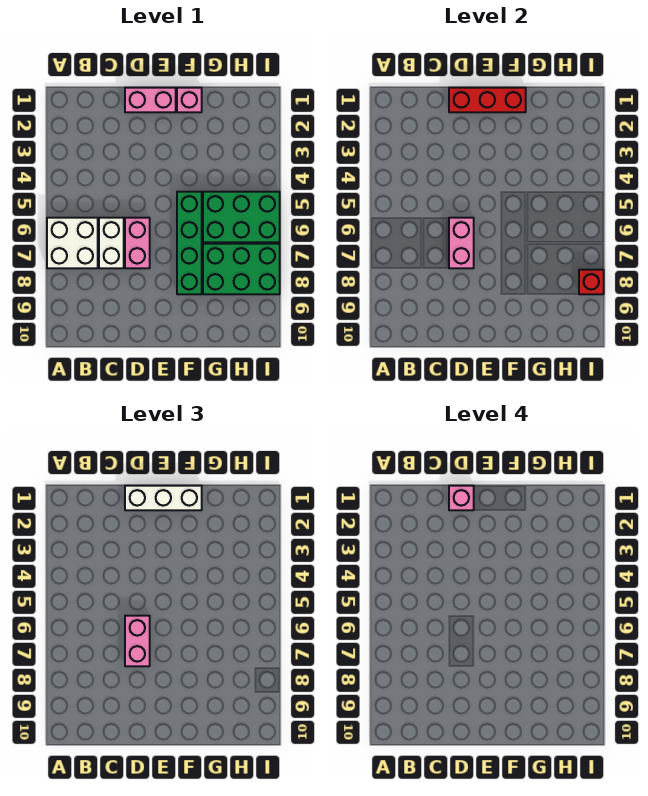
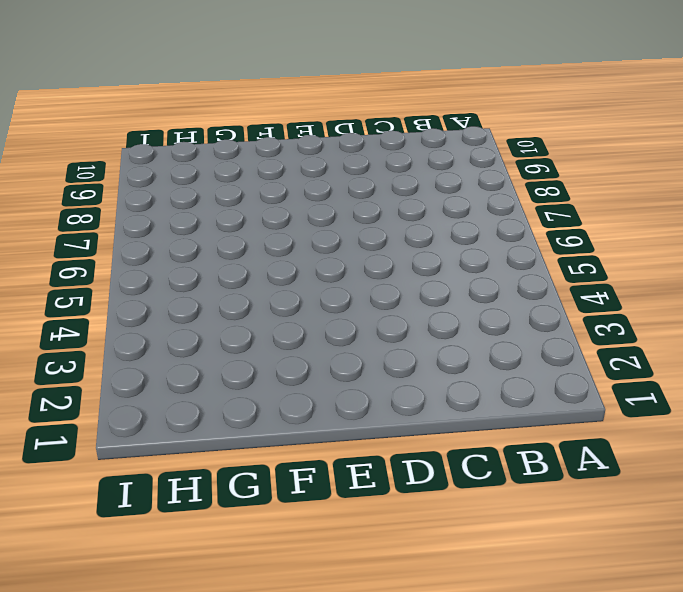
none -> white 2x2 brick [47,218,98,268]
none -> white 1x2 brick [99,218,124,268]
none -> pink 1x2 brick [125,88,176,112]

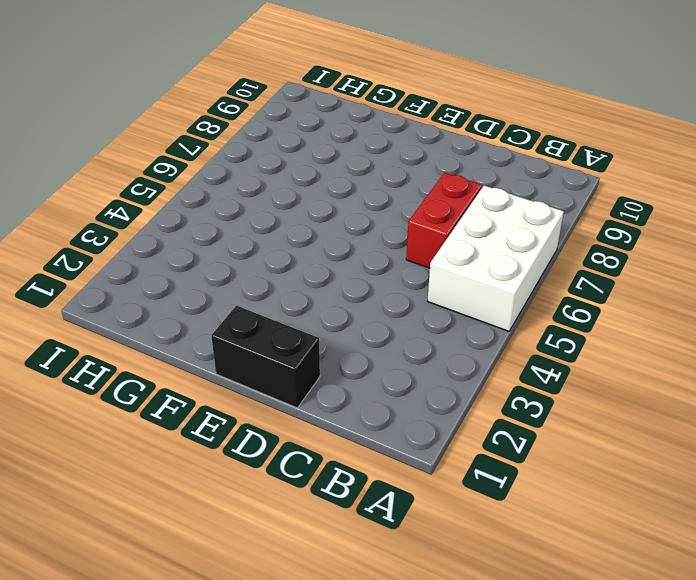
white 2x3 brick [428,186,564,331] -> white 2x2 brick [47,218,98,268]
red 1x2 brick [406,173,482,268] -> white 1x2 brick [99,218,124,268]
black 1x2 brick [211,306,320,408] -> pink 1x2 brick [125,88,176,112]
none -> pink 1x2 brick [125,218,150,268]
none -> pink 1x1 brick [177,88,202,112]
none -> green 1x4 brick [177,192,202,294]

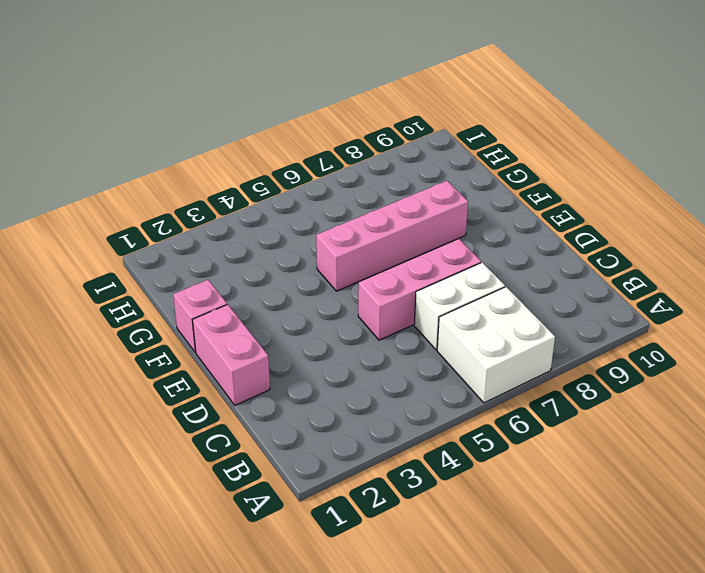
pink 1x3 brick [358,239,481,340] -> pink 1x2 brick [125,218,150,268]
pink 1x4 brick [316,181,468,291] -> green 1x4 brick [177,192,202,294]
none -> green 2x3 brick [203,192,280,242]
none -> green 2x3 brick [203,244,280,294]
none -> red 1x3 brick [449,88,526,112]

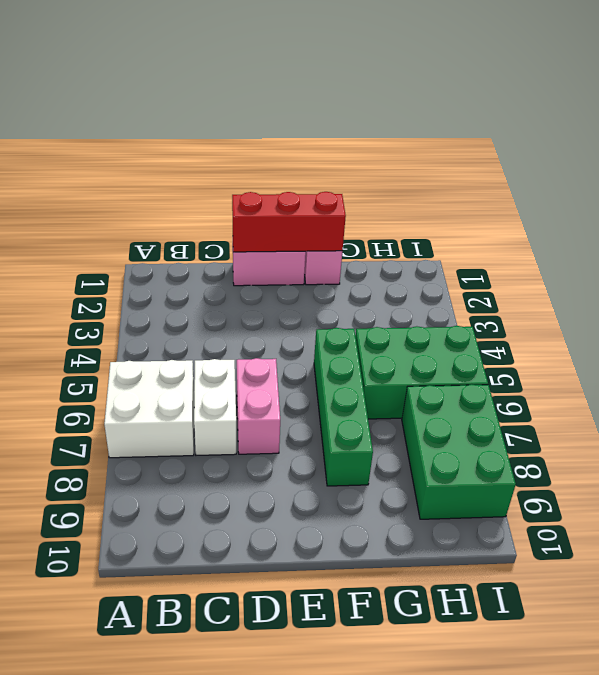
green 2x3 brick [402,384,516,519] -> green 2x3 brick turned to [203,244,280,294]
none -> pink 1x2 brick [449,218,474,268]
none -> red 1x1 brick [579,270,604,294]
none -> white 1x3 brick [125,486,202,510]

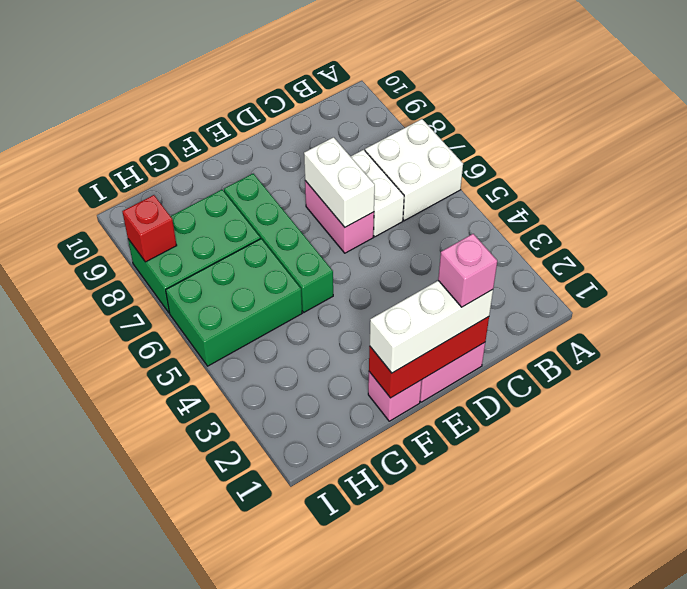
white 1x2 brick [304,137,375,227] -> pink 1x2 brick [449,218,474,268]
none -> pink 1x2 brick [125,616,150,666]

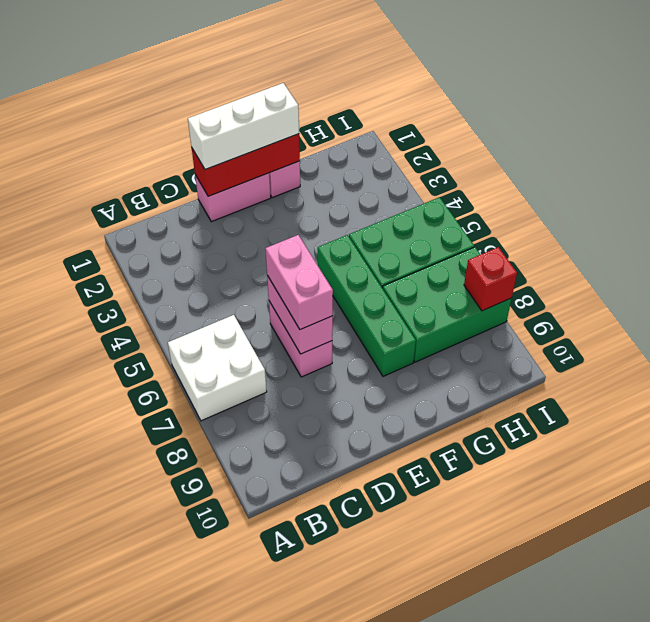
none -> white 1x2 brick [99,218,124,268]
none -> pink 1x1 brick [449,486,474,510]

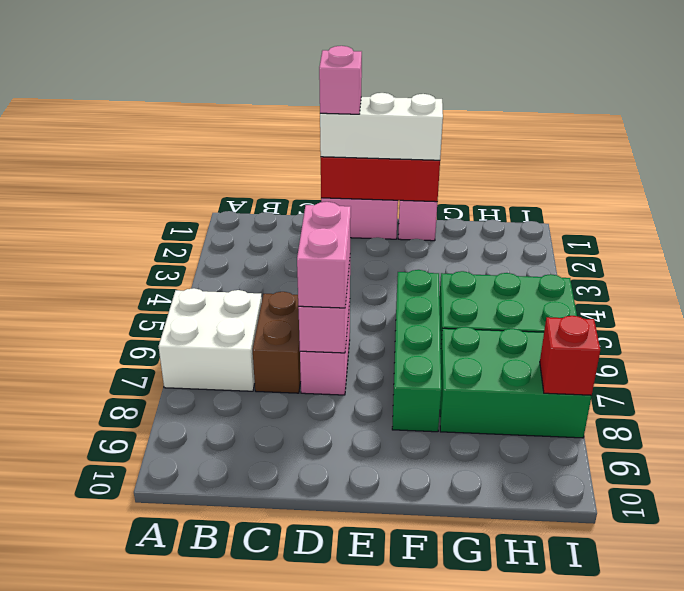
brown 1x2 brick [253,292,301,393] -> white 1x2 brick [99,218,124,268]

